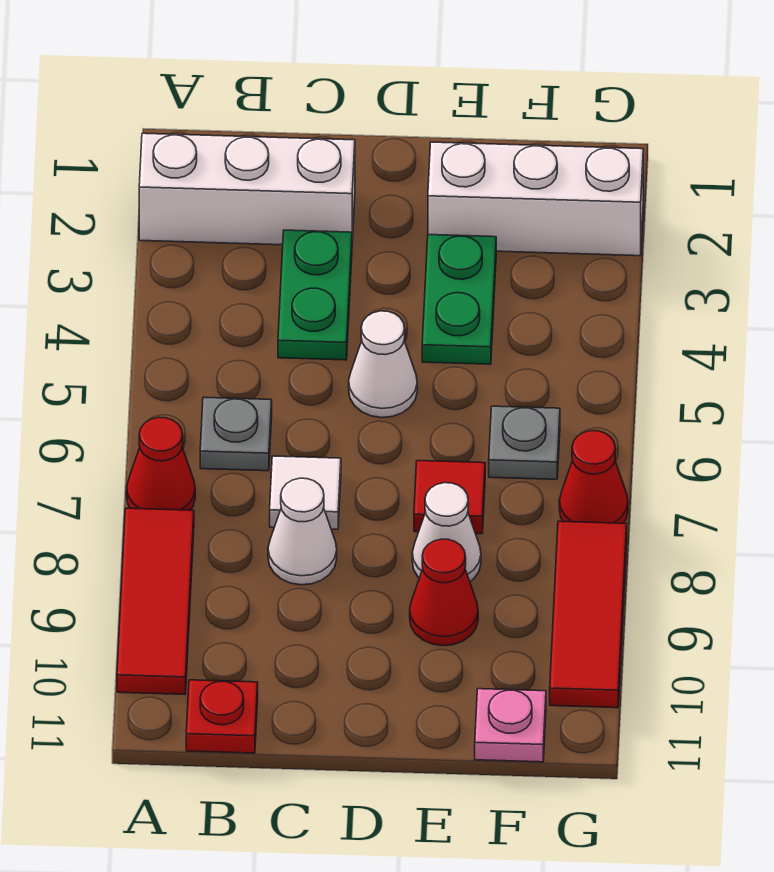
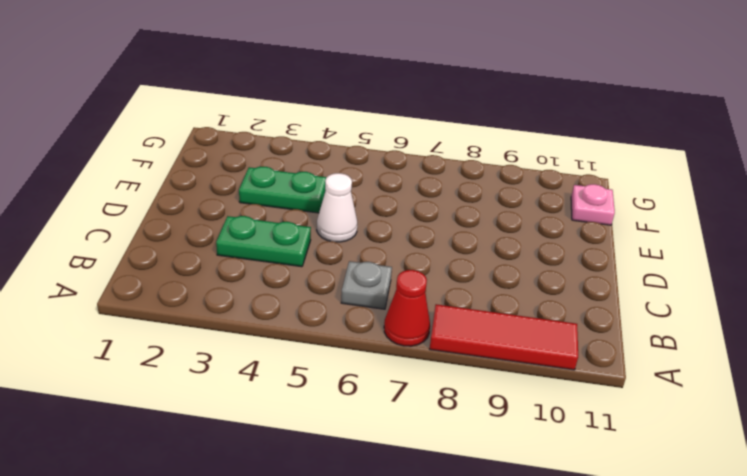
none -> white 1x3 brick [139,133,355,245]
none -> red 1x1 plate [186,680,258,753]
none -> white 1x1 tile [270,456,341,529]

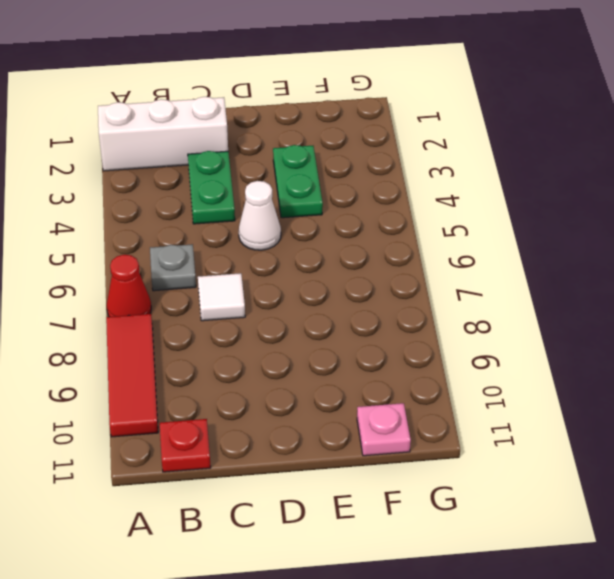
none -> white 1x1 cone [268,478,337,585]
none -> white 1x3 brick [428,142,643,256]
none -> red 1x1 tile [414,461,485,534]

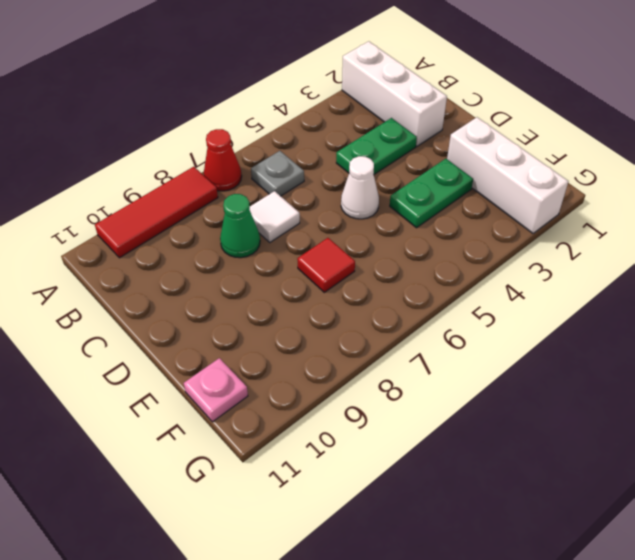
green 1x1 cone [220,194,260,258] -> white 1x1 cone [268,478,337,585]
none -> red 1x1 plate [186,680,258,753]
none -> white 1x1 cone [412,483,481,581]
none -> red 1x1 cone [410,539,478,646]

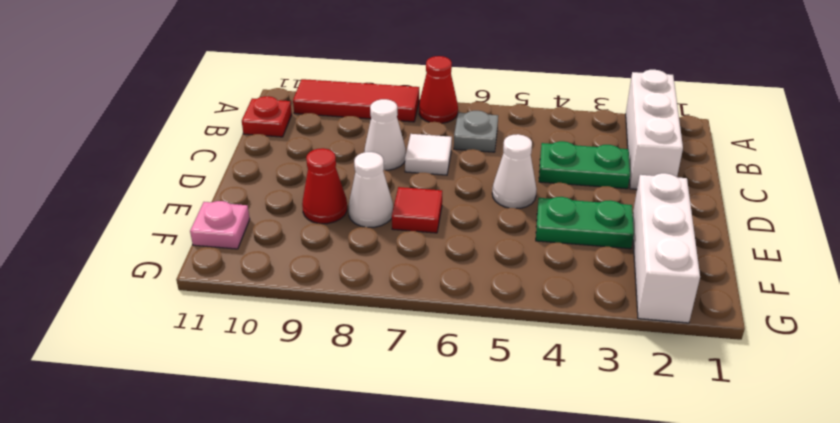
none -> grey 1x1 plate [489,406,560,479]
none -> red 1x1 cone [559,431,628,523]
none -> red 1x3 tile [550,521,627,708]

